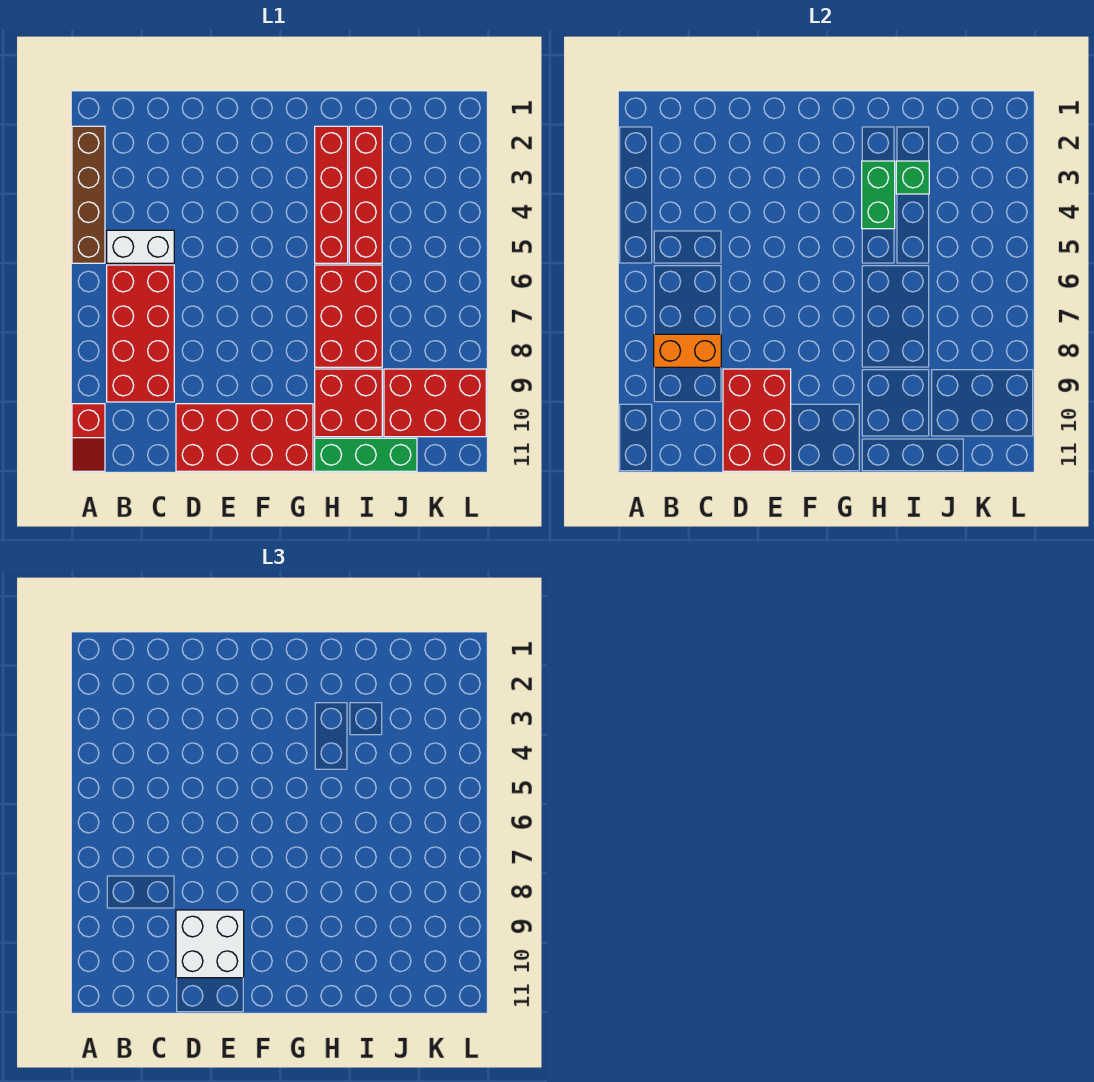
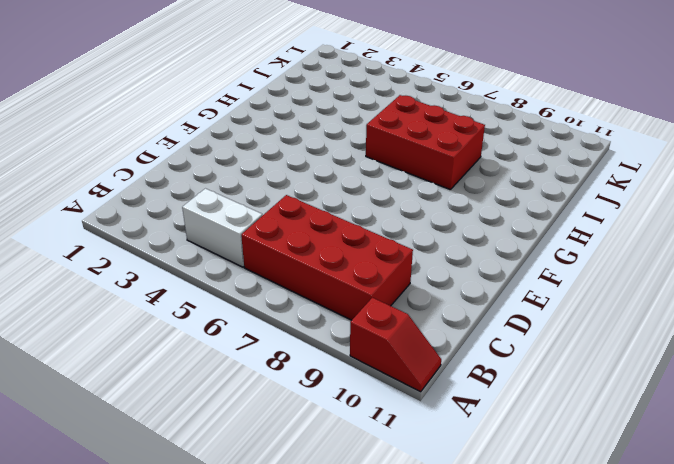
white 1x2 brick [182,189,262,267] -> white 1x2 brick turned to [107,230,174,263]
none -> brown 1x4 brick [72,126,105,263]
none -> red 2x4 brick [176,404,313,471]
none -> red 1x4 brick [315,126,348,263]

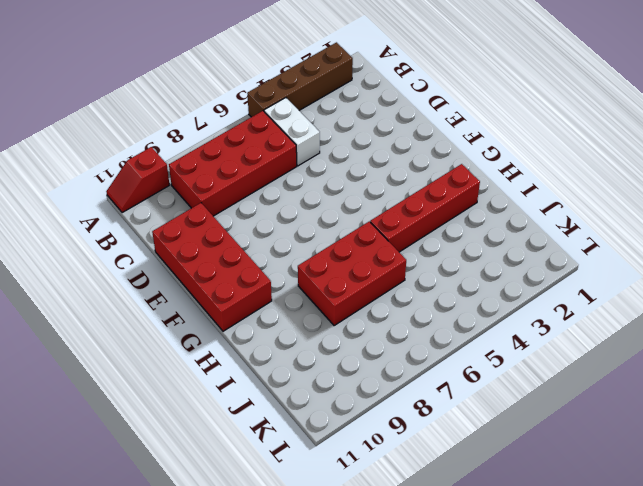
none -> red 2x2 brick [315,369,382,437]
none -> green 1x3 brick [315,438,417,471]
none -> red 1x4 brick [349,126,382,263]

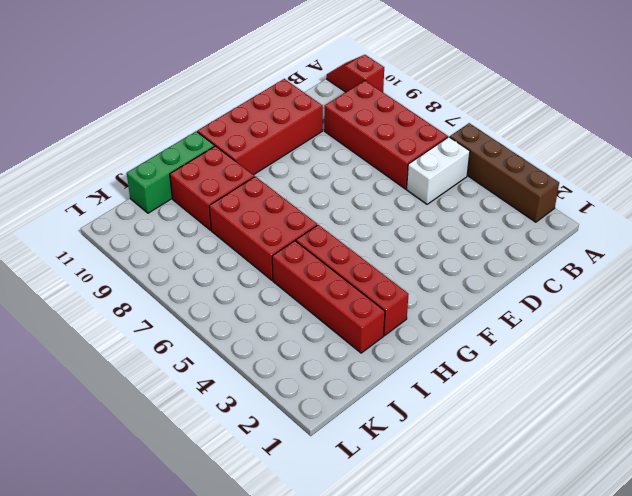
none -> red 2x3 brick [384,369,486,437]
none -> orange 1x2 brick [654,334,721,367]
none -> red 2x3 brick [723,369,791,471]

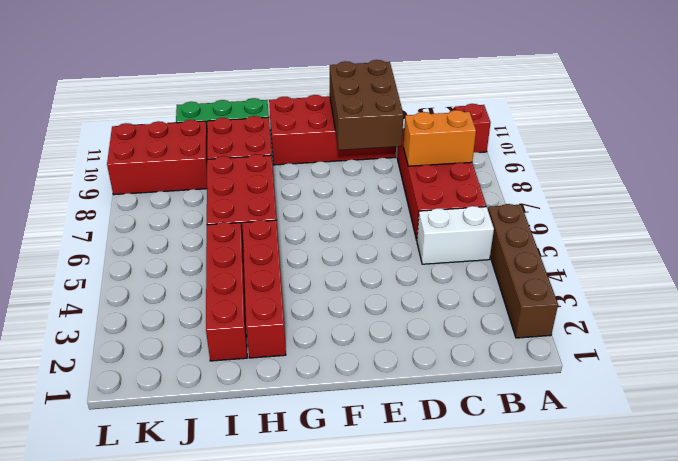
brown 2x3 brick [330,60,403,150] -> red 2x3 brick [723,369,791,471]
none -> green 1x2 brick [862,161,895,229]
none -> green 1x1 brick [896,161,929,194]
none -> white 2x2 brick [176,910,244,978]

